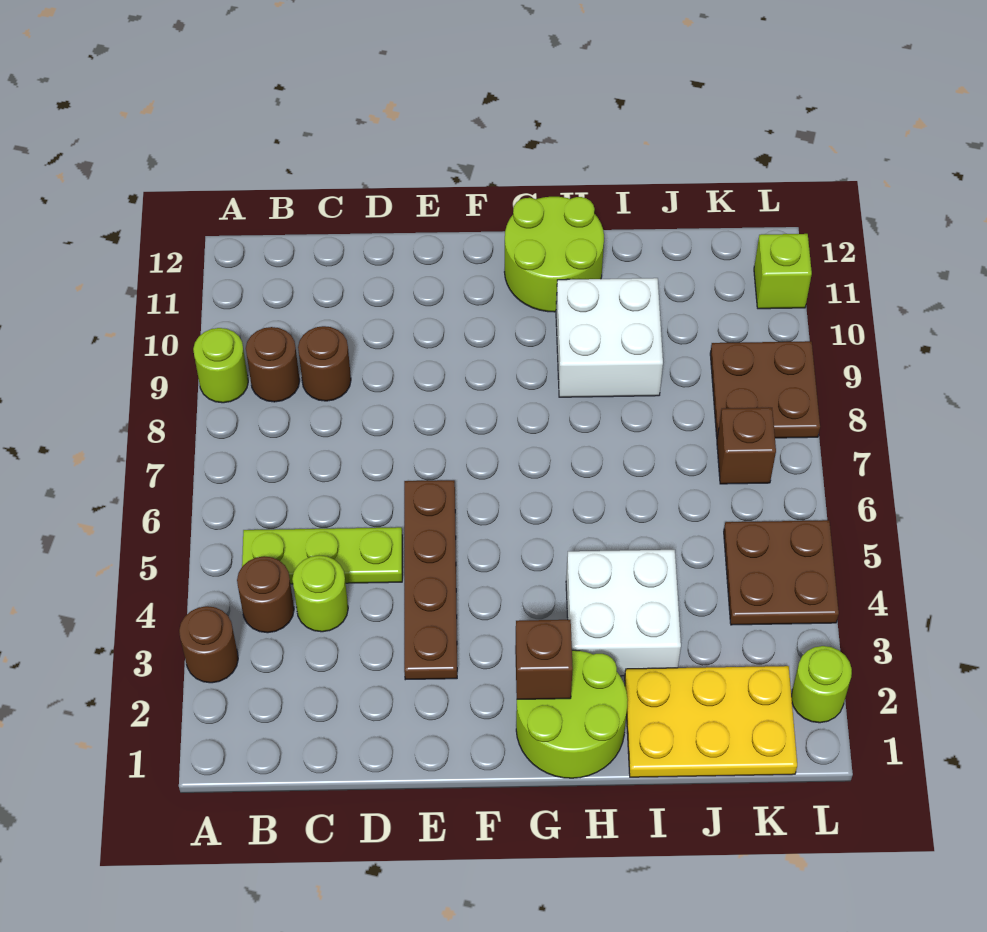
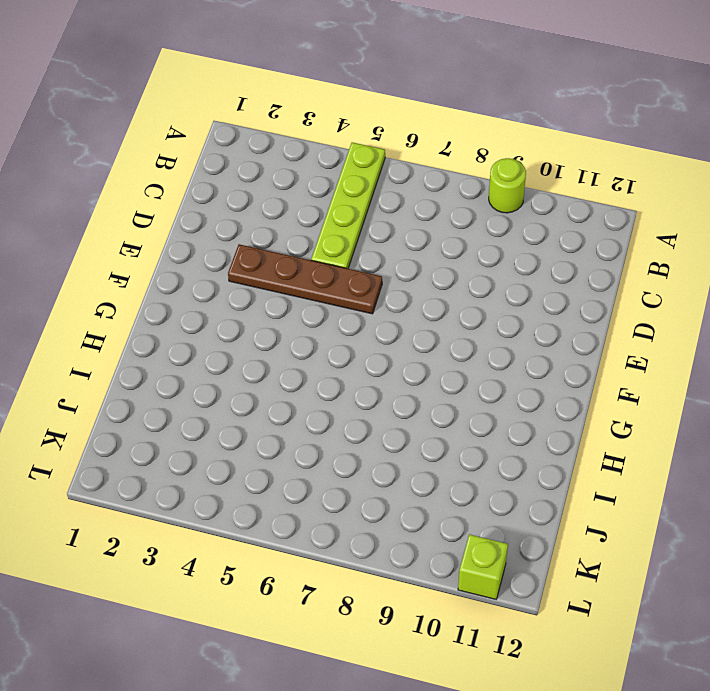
lime 1x4 plate [311,142,385,269] -> lime 1x3 plate [242,527,402,584]
none -> brown 1x1 round brick [179,606,238,683]
none -> brown 1x1 round brick [237,556,294,633]
none -> brown 1x1 round brick [246,327,300,402]

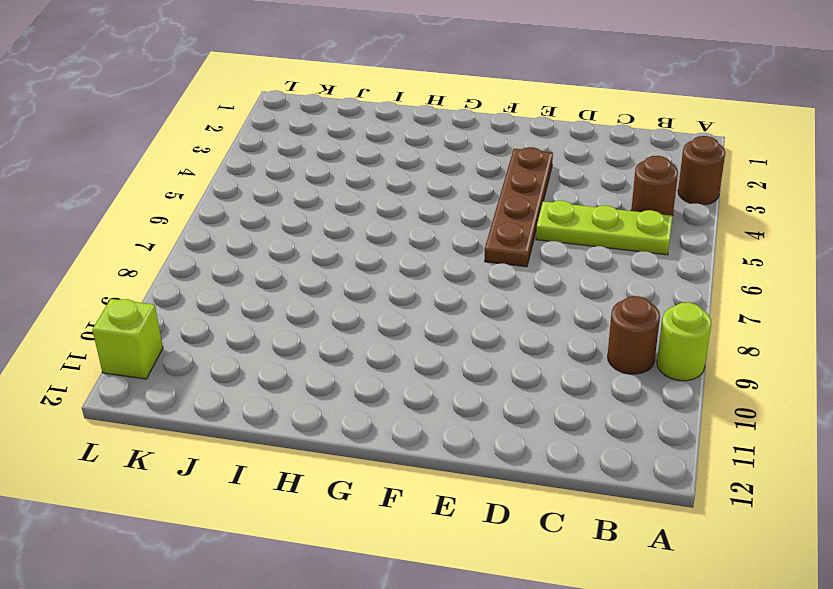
none -> lime 1x1 round brick [292,556,348,632]
none -> brown 1x1 round brick [298,326,351,401]
none -> lime 2x2 round brick [516,650,628,778]

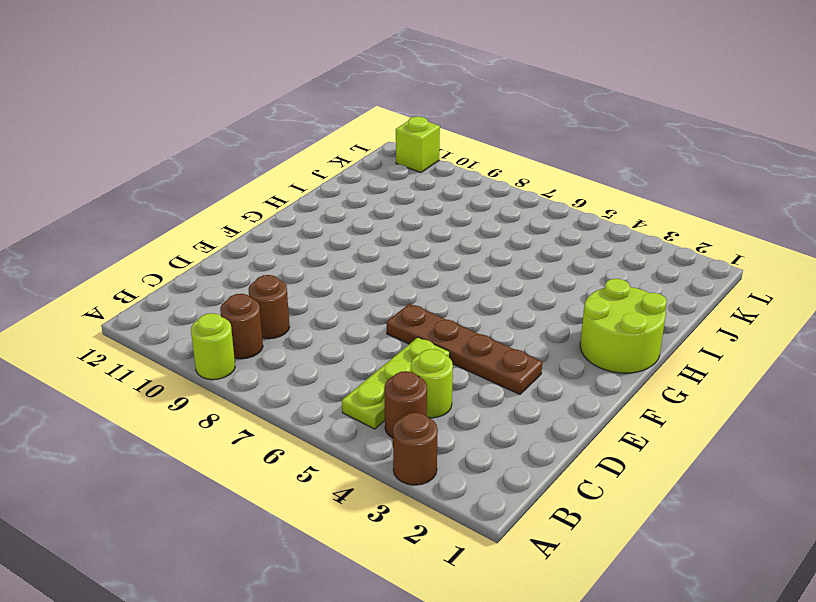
none -> lime 2x2 round brick [505,197,604,312]
none -> white 2x2 brick [566,550,681,676]
none -> white 2x2 brick [556,278,663,397]

